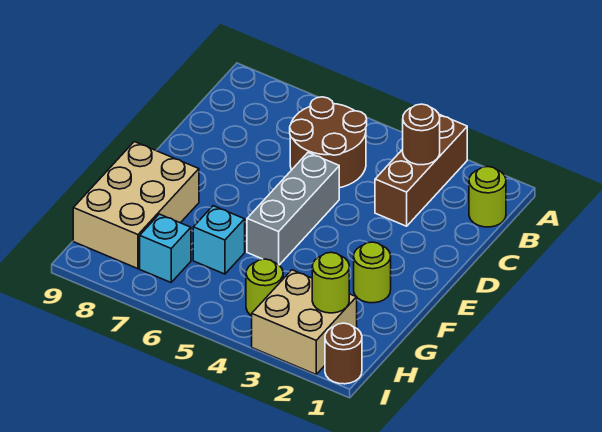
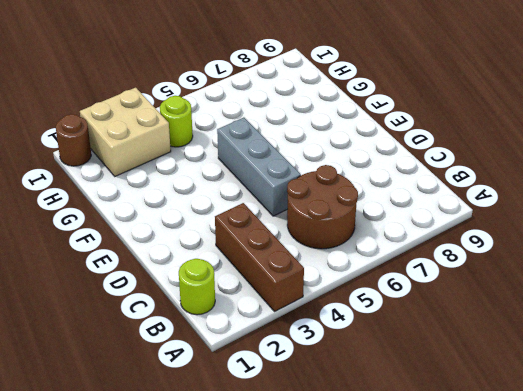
none -> lime 1x1 round brick [354,242,391,303]
none -> tan 2x3 brick [73,142,199,269]
none -> cyan 1x1 brick [193,206,245,274]

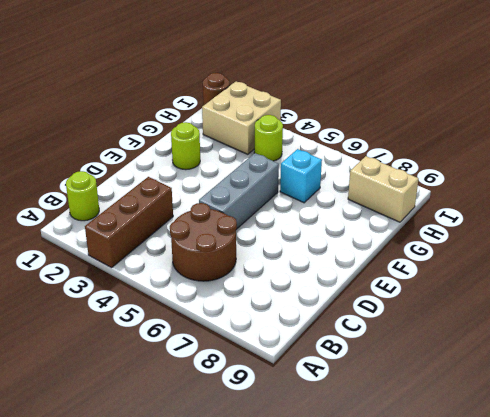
tan 1x2 brick [348,156,418,222] -> tan 2x3 brick [73,142,199,269]
none -> cyan 1x1 brick [140,214,191,282]
none -> brown 1x1 round brick [403,104,440,165]
none -> lime 1x1 round brick [312,252,349,313]

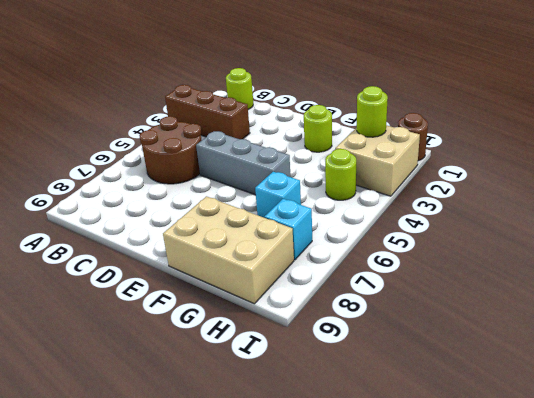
none -> brown 1x1 round brick [403,104,440,165]

